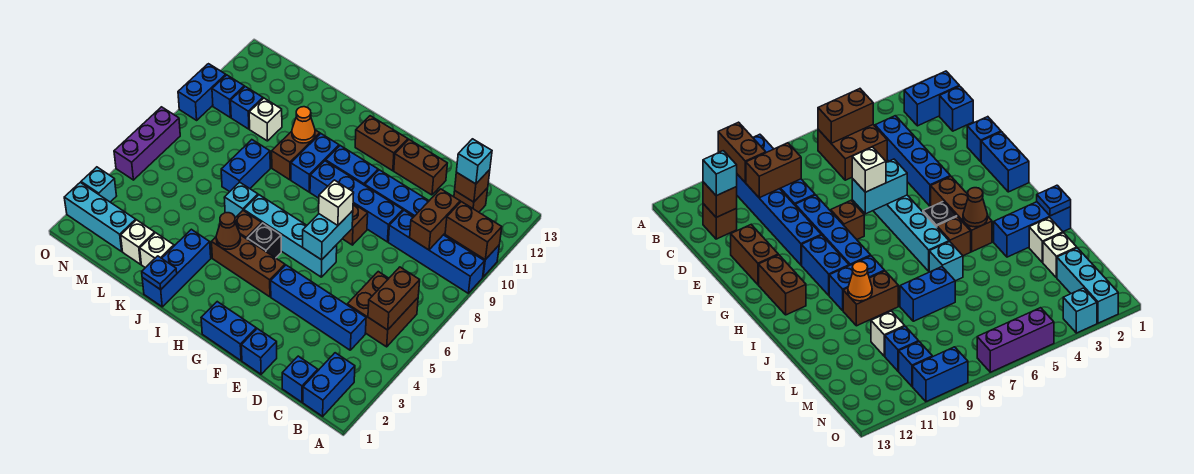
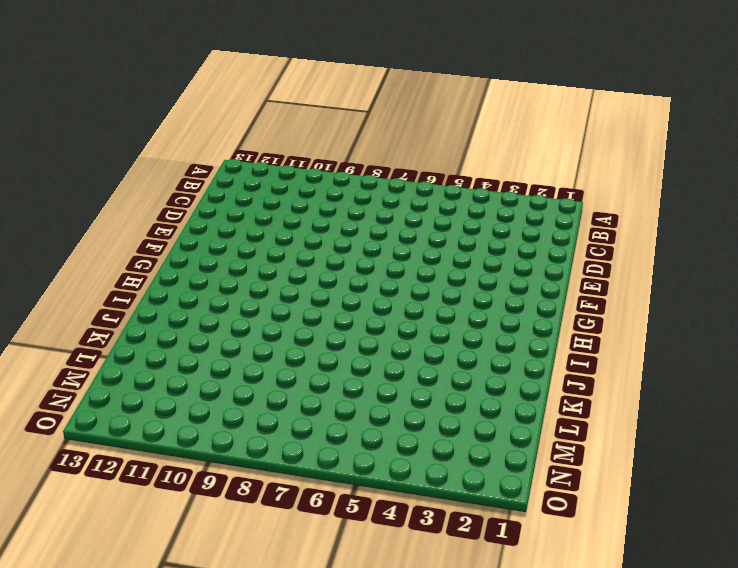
none -> blue 1x4 brick [388,211,485,293]
none -> blue 1x6 brick [365,170,499,277]
none -> blue 1x2 brick [303,353,355,416]
none -> brown 2x2 brick [347,272,418,347]

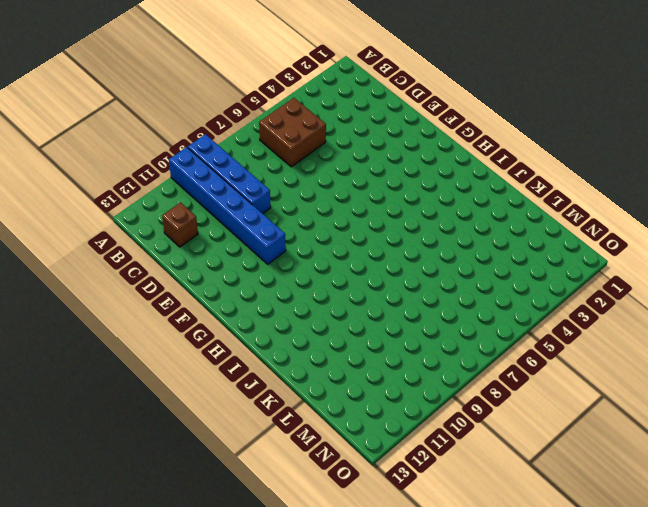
none -> blue 1x2 brick [303,353,355,416]
none -> blue 1x1 brick [282,356,318,402]
none -> blue 1x4 brick [271,265,366,350]
none -> blue 1x1 brick [241,329,277,374]

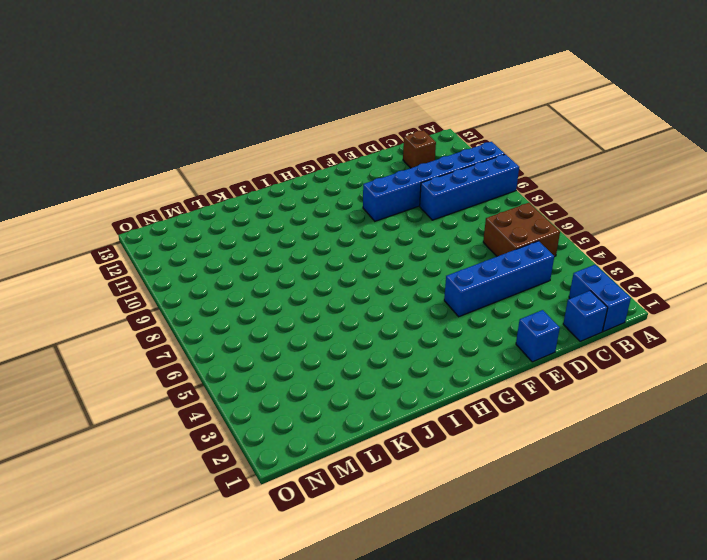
none -> blue 1x4 brick [310,161,403,242]
none -> brown 1x2 brick [394,140,447,195]
none -> blue 1x2 brick [201,302,256,360]
none -> cyan 1x4 brick [244,195,337,277]

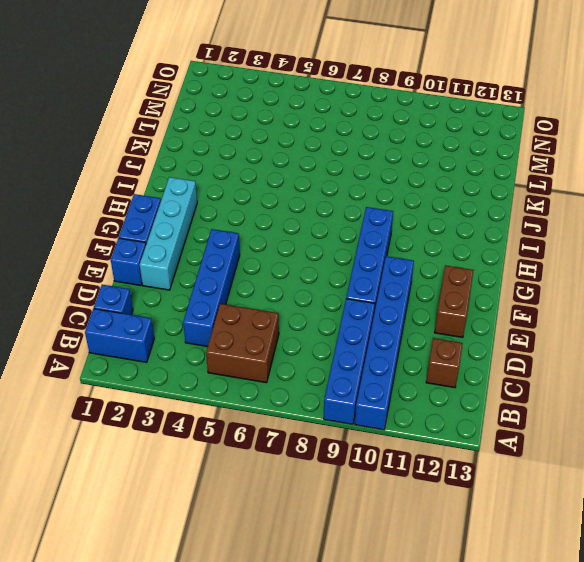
cyan 1x4 brick [140,177,197,290] -> cyan 1x4 brick moved to [244,195,337,277]
none -> brown 1x1 brick [343,204,368,245]
none -> brown 1x3 brick [212,235,285,297]
none -> blue 1x2 brick [326,146,378,185]
none -> brown 1x2 brick [355,116,408,171]

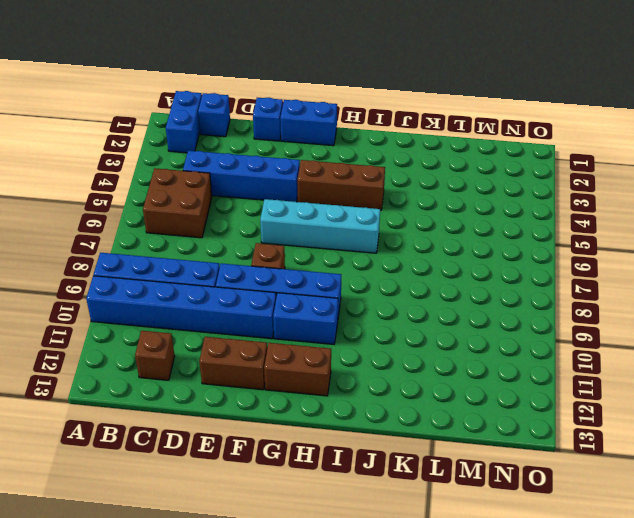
none -> black 1x1 brick [247,223,281,258]
none -> brown 1x1 brick [235,210,262,239]
none -> blue 1x2 brick [291,134,339,192]
none -> blue 1x3 brick [142,229,211,307]

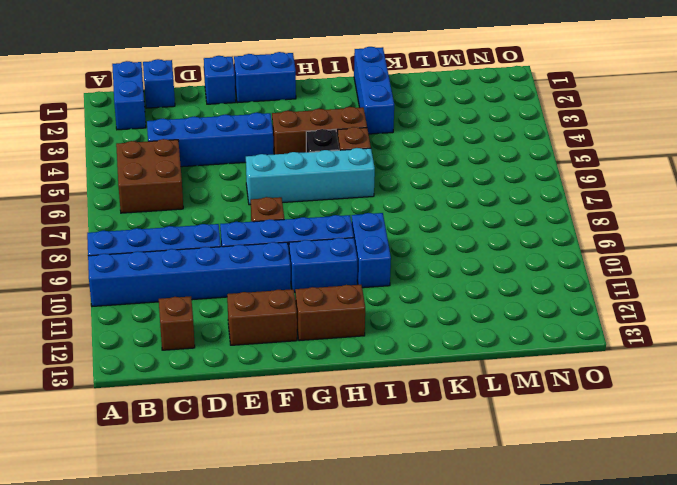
none -> cyan 1x1 brick [224,182,258,218]
none -> brown 1x2 brick [272,130,320,180]
none -> white 1x1 brick [140,233,174,268]
none -> blue 1x2 brick [221,140,270,192]

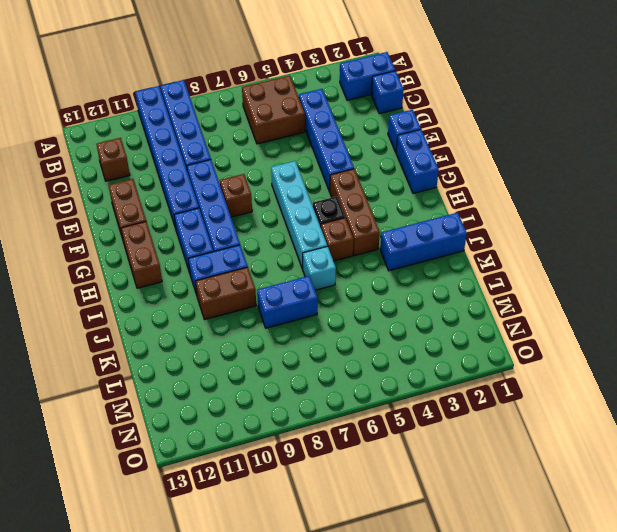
none -> white 1x1 brick [140,233,174,268]
none -> white 1x1 brick [121,220,155,264]
none -> white 1x1 brick [249,98,282,141]
none -> cyan 1x3 brick [64,182,136,251]

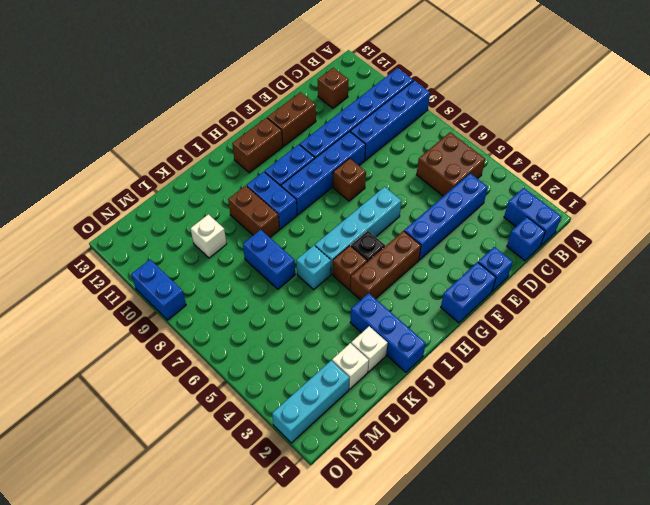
none -> blue 1x1 brick [231,87,263,129]
none -> blue 1x1 brick [212,75,244,117]
none -> cyan 1x1 brick [81,167,116,202]
none -> purple 1x3 brick [114,107,180,180]

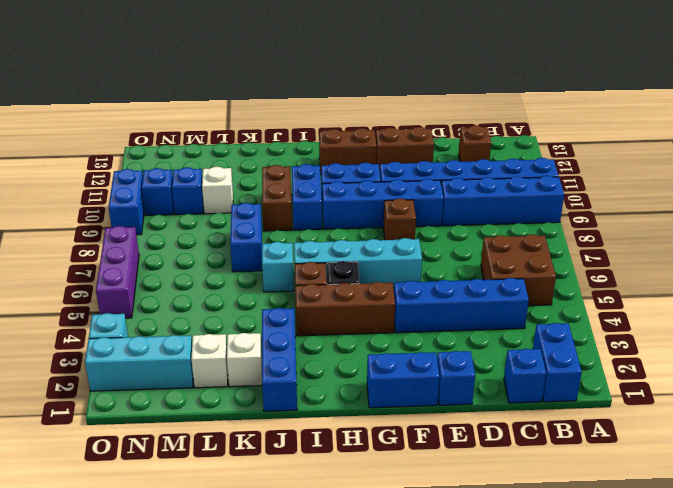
none -> brown 1x2 brick [445,202,502,260]
none -> brown 1x2 brick [368,267,420,330]
none -> brown 1x2 brick [410,189,460,250]
none -> brown 1x1 brick [455,170,490,202]

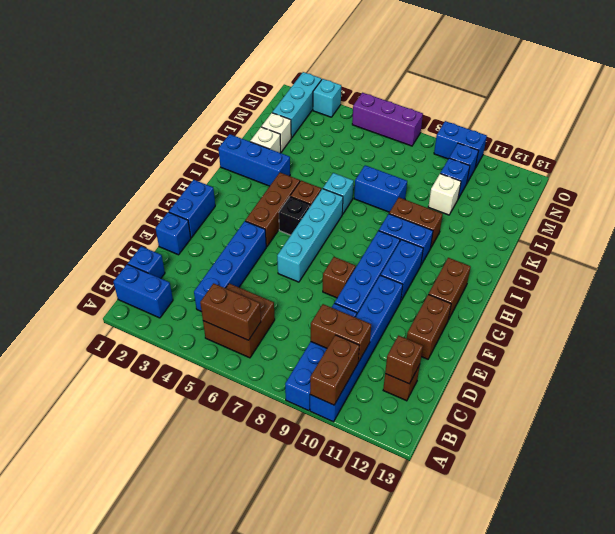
none -> cyan 1x2 brick [303,211,353,260]
none -> brown 1x1 cone [216,213,241,249]
none -> blue 1x1 plate [142,256,177,290]
none -> orange 1x1 cone [292,107,315,143]

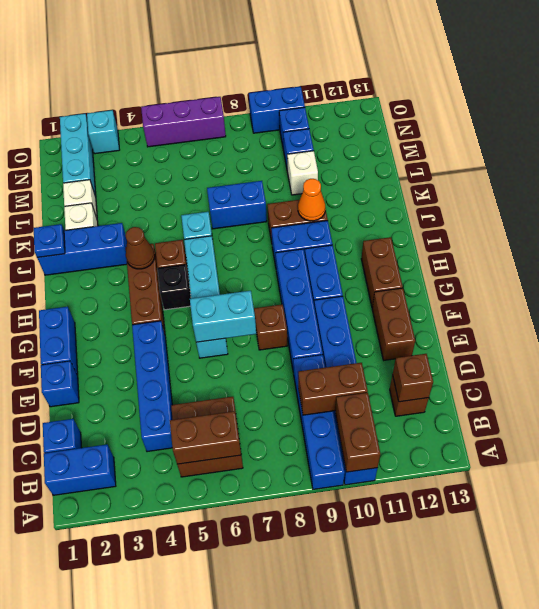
none -> cyan 1x1 brick [456,139,492,184]
none -> white 1x1 brick [319,180,354,225]

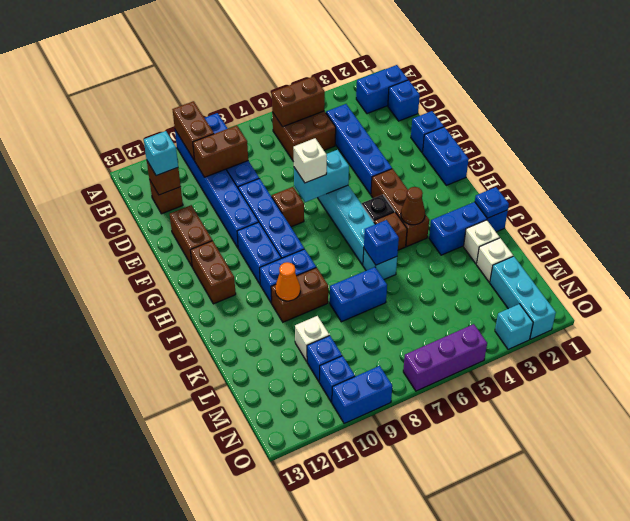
blue 1x1 brick [364,220,399,265] -> none

